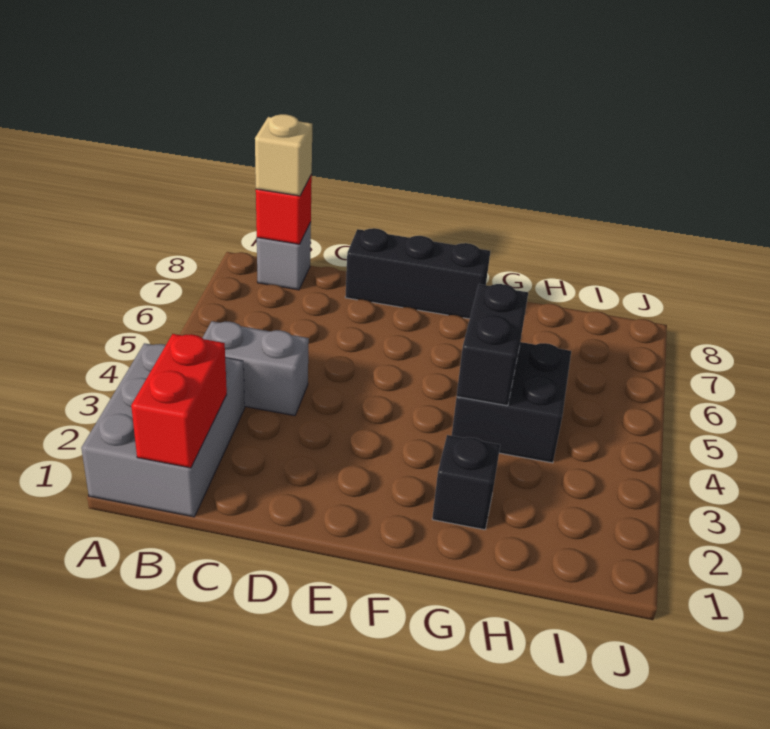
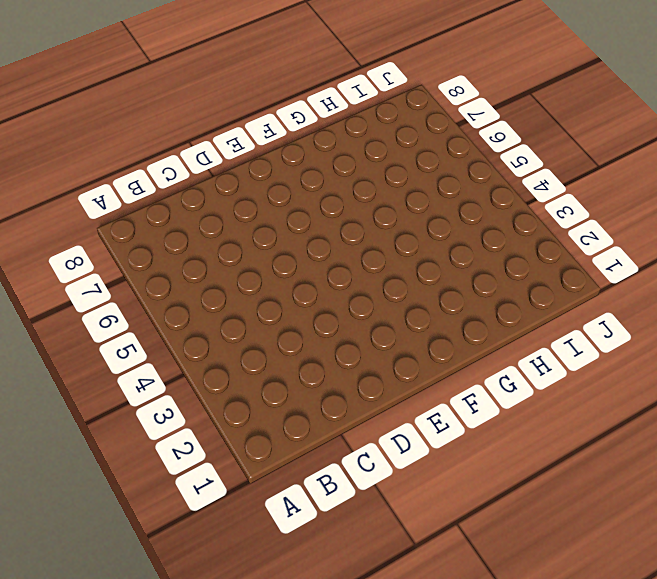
none -> grey 2x3 brick [81,343,245,517]
none -> grey 1x2 brick [203,321,309,416]

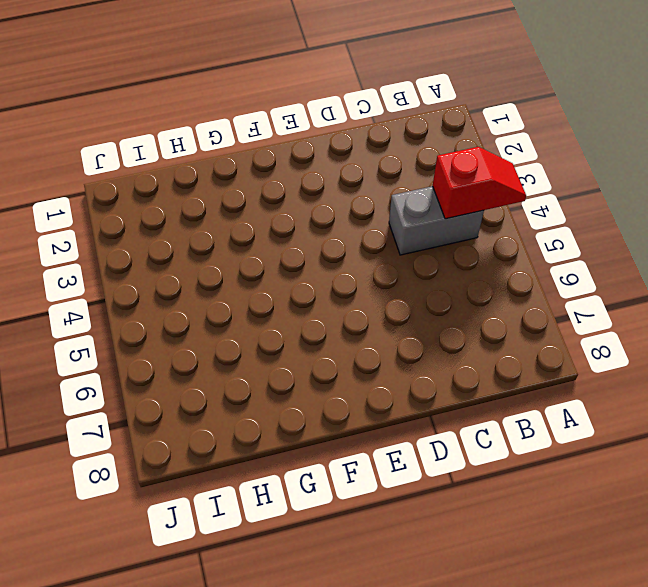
red 1x2 slope [433,147,526,219] -> none
none -> grey 2x3 brick [81,343,245,517]
none -> grey 1x1 brick [257,222,311,290]

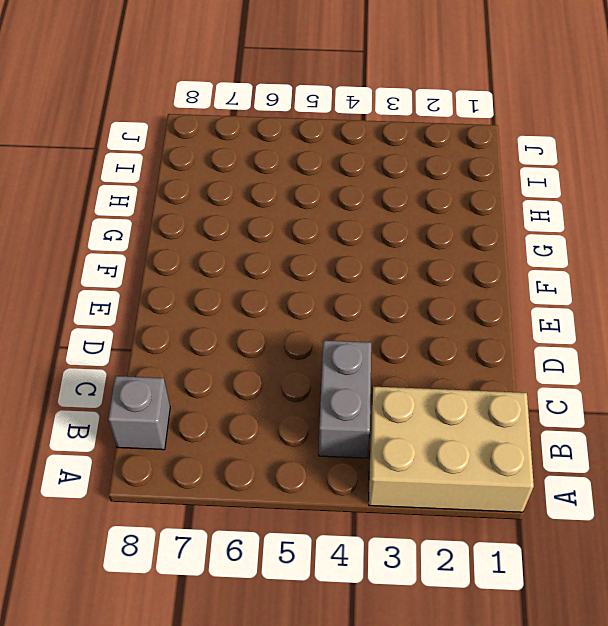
tan 2x3 brick [369,387,534,512] -> grey 2x3 brick [81,343,245,517]
none -> black 1x3 brick [345,228,490,319]
none -> black 1x1 brick [432,435,500,530]

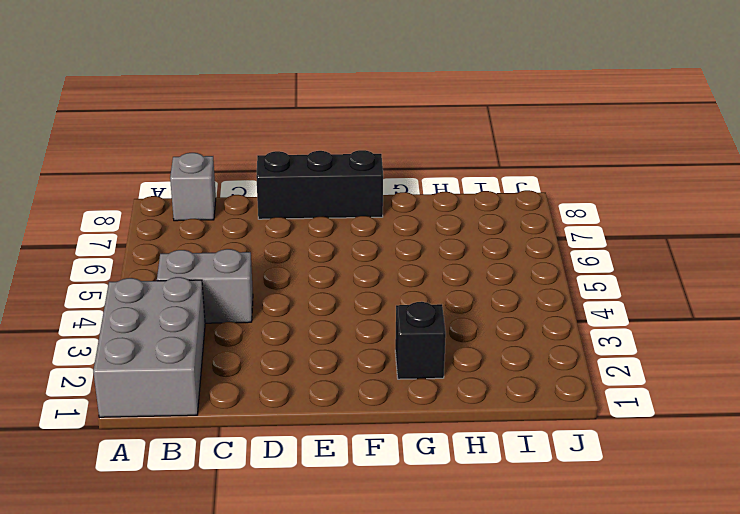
none -> black 2x2 brick [452,342,571,463]
none -> red 1x2 brick [131,334,227,468]

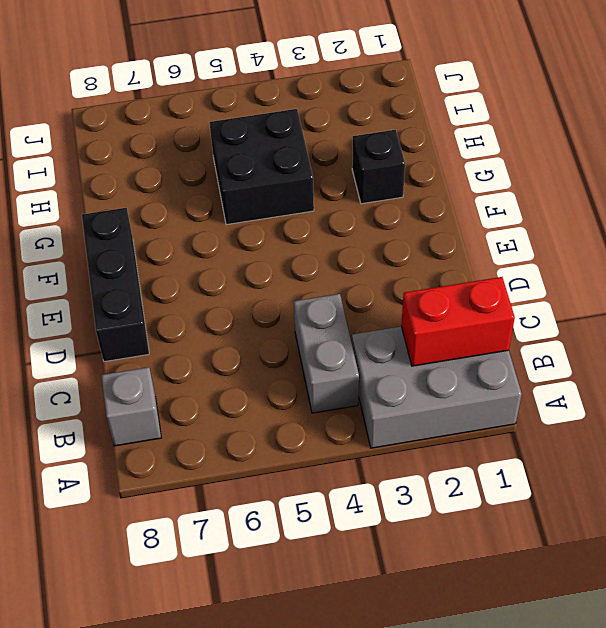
none -> red 1x1 brick [256,175,312,244]
none -> black 1x2 brick [457,284,528,406]

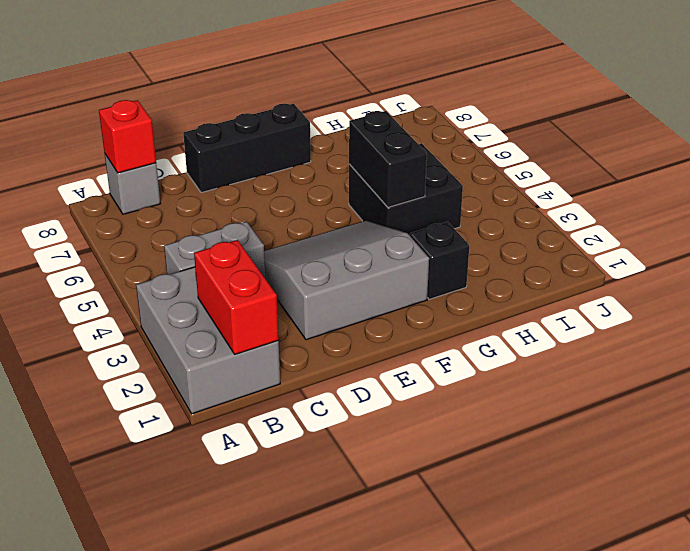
grey 3x3 slope [264,220,429,340] -> none
none -> tan 1x1 brick [255,114,312,196]

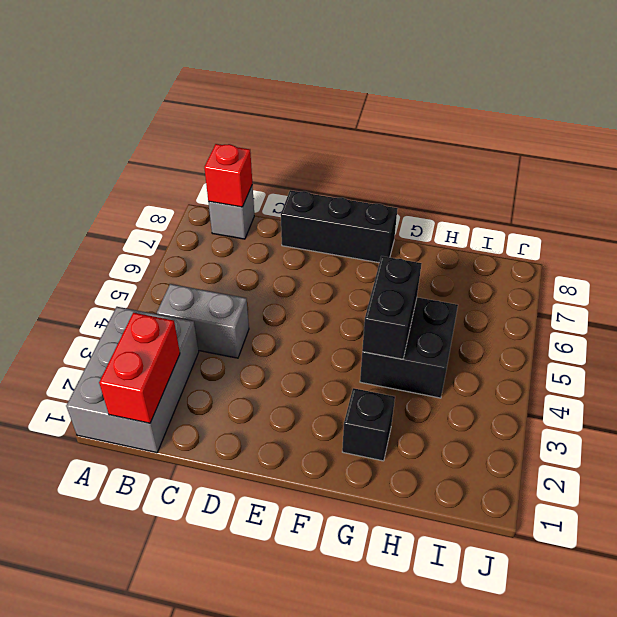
none -> tan 1x1 brick [255,114,312,196]

